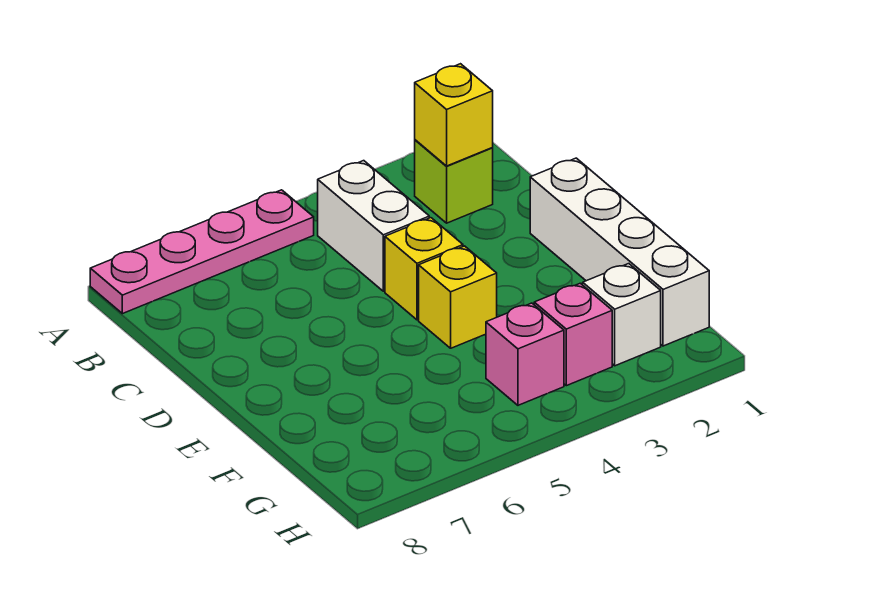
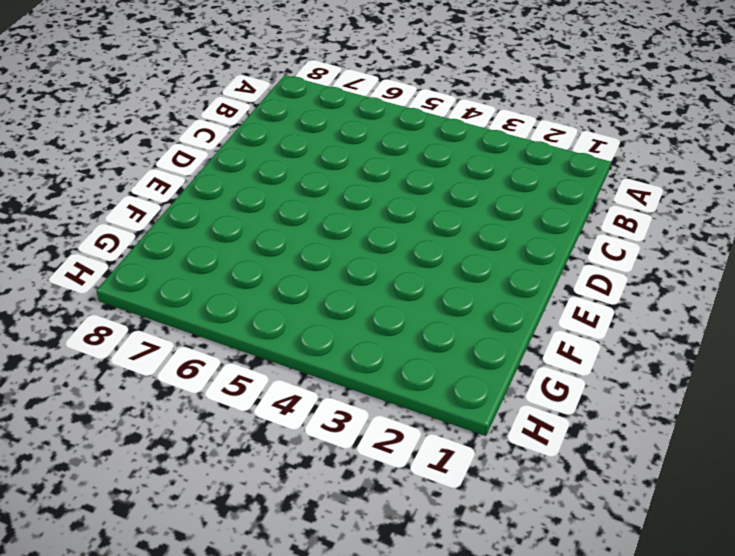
none -> pink 1x4 plate [90,190,314,314]
none -> lime 1x1 brick [415,140,493,223]

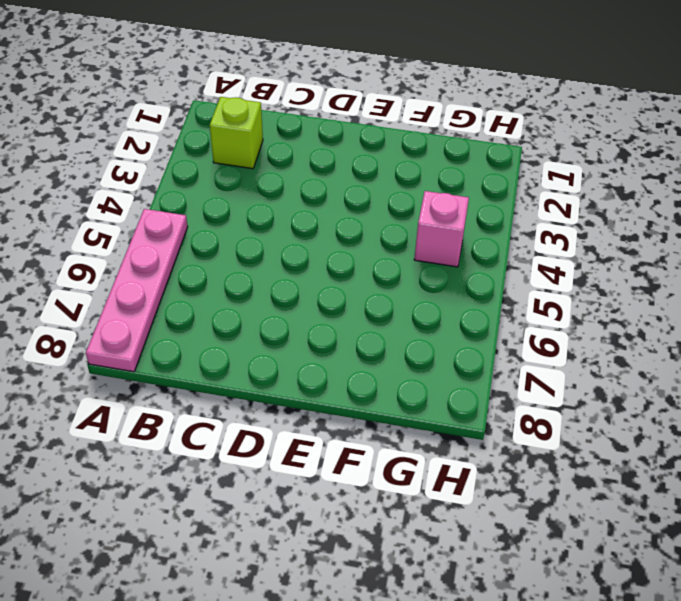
none -> white 1x2 brick [318,161,429,291]
none -> white 1x4 brick [530,158,709,346]

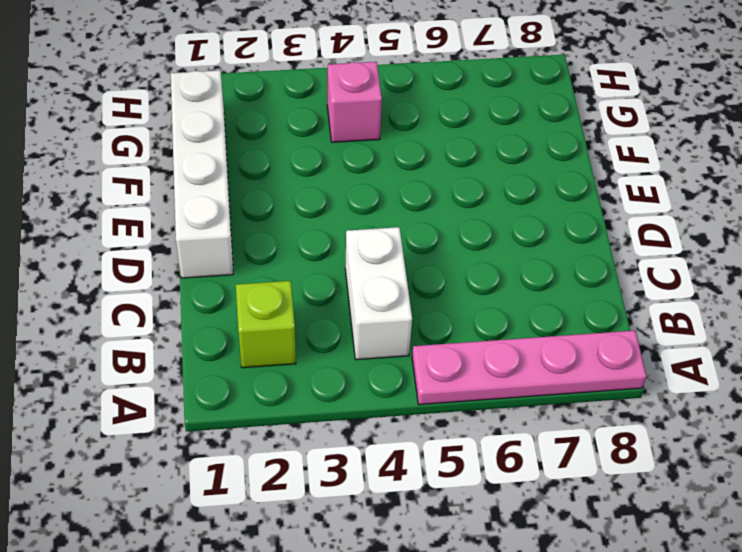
none -> yellow 1x1 brick [385,218,463,320]
none -> yellow 1x1 brick [419,246,497,348]

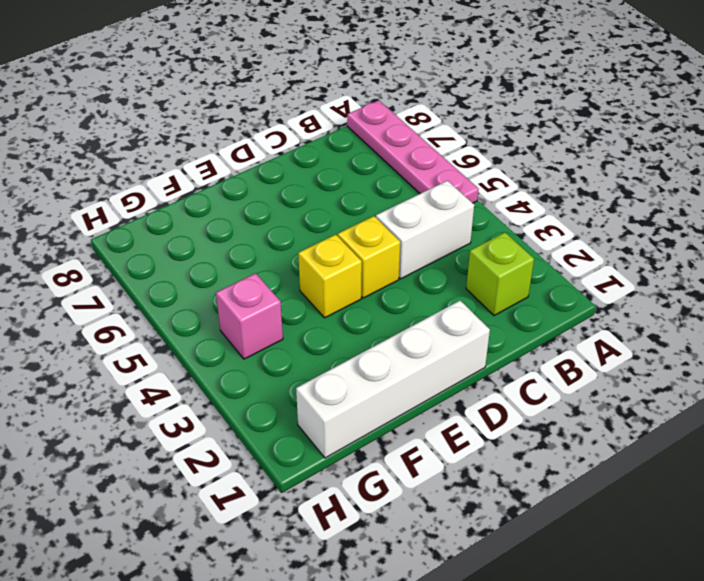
none -> white 1x1 brick [583,264,661,366]
none -> pink 1x1 brick [534,283,612,386]

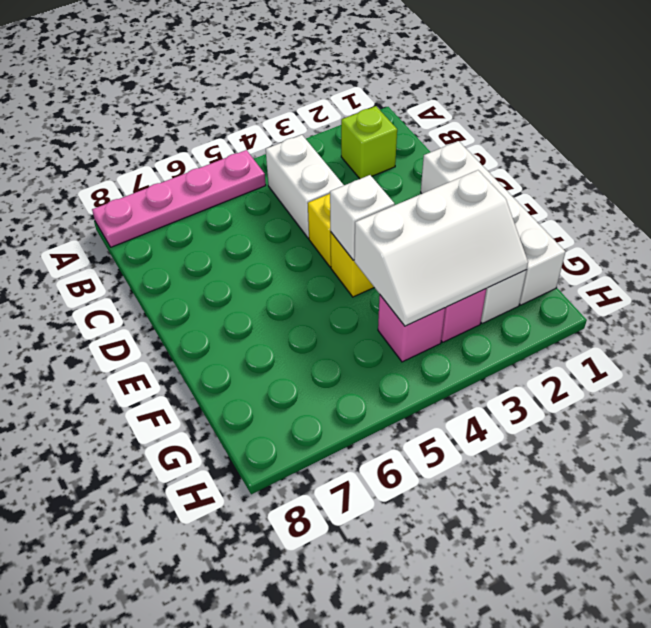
white 1x1 brick [330,175,395,260] -> none
white 2x3 slope [354,170,528,326] -> none
none -> yellow 1x1 brick [415,64,493,166]

